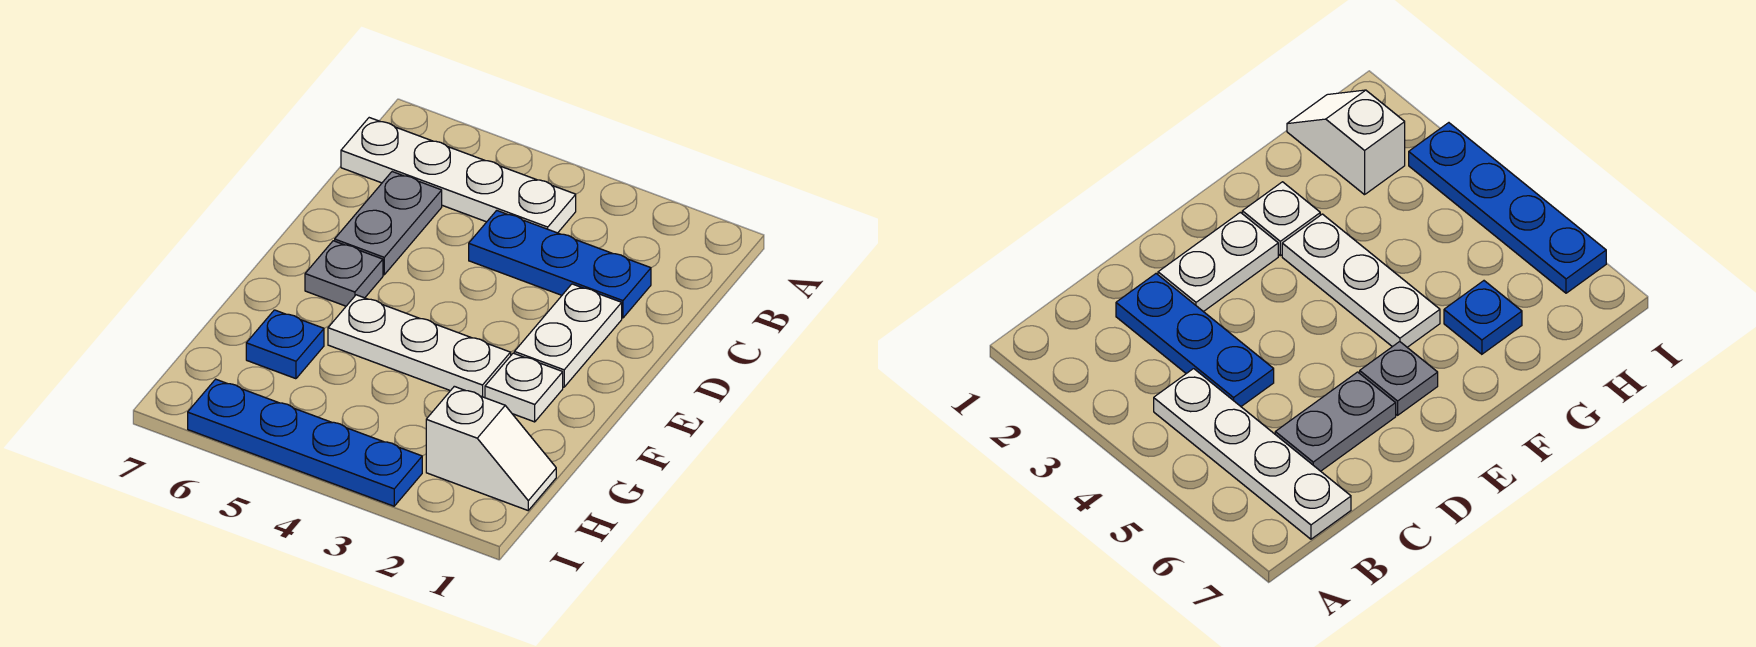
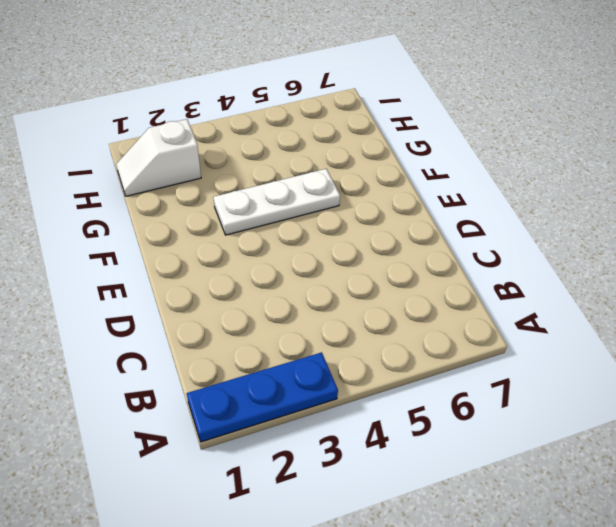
blue 1x3 plate [187,352,338,442] -> blue 1x3 plate moved to [469,210,651,318]
none -> white 1x4 plate [341,118,576,233]
none -> grey 1x2 plate [335,172,442,275]

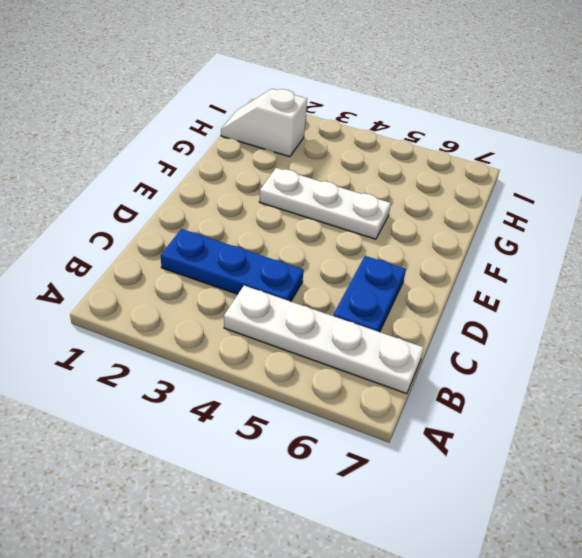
blue 1x2 plate [333,256,406,332] -> grey 1x2 plate [335,172,442,275]
none -> white 1x2 plate [514,284,622,387]
none -> grey 1x1 plate [305,241,383,306]

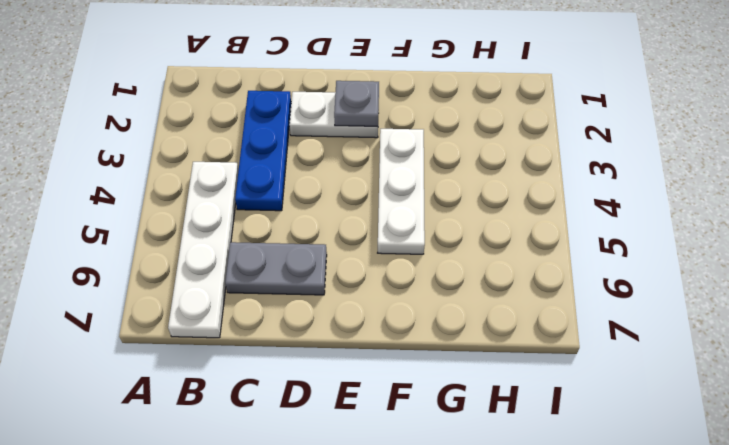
grey 1x1 plate [334,81,379,126] -> grey 1x1 plate moved to [305,241,383,306]
none -> white 1x1 plate [485,353,563,422]
none -> blue 1x1 plate [246,310,324,379]

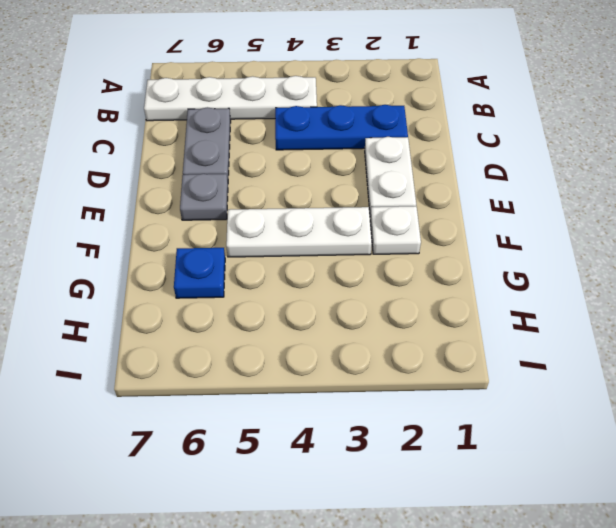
none -> white 1x2 slope [426,386,556,510]
none -> blue 1x4 plate [188,379,422,506]

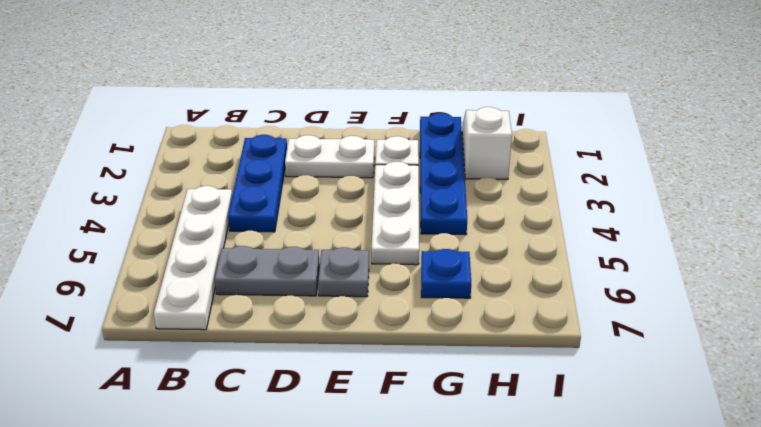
blue 1x4 plate [420,113,467,235] -> blue 1x4 plate moved to [188,379,422,506]

